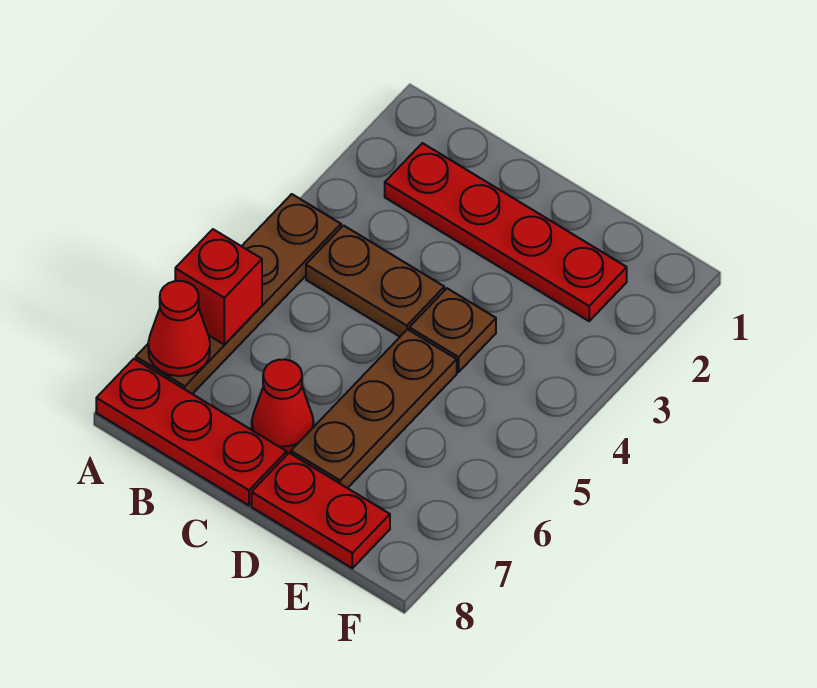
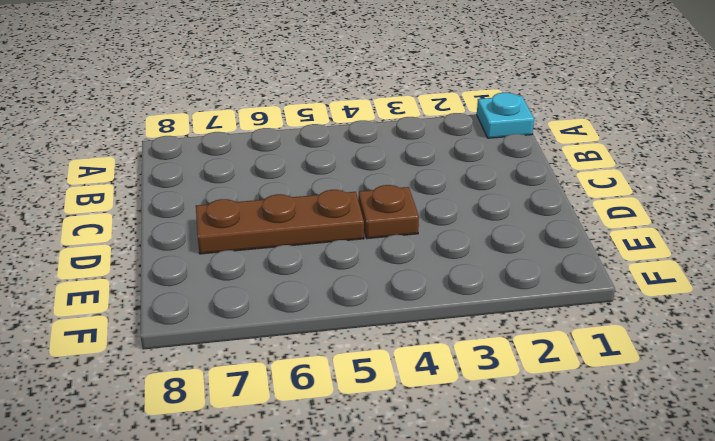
cyan 1x1 plate [477,93,534,138] -> none
none -> brown 1x4 plate [136,194,341,394]
none -> red 1x3 plate [96,359,287,505]

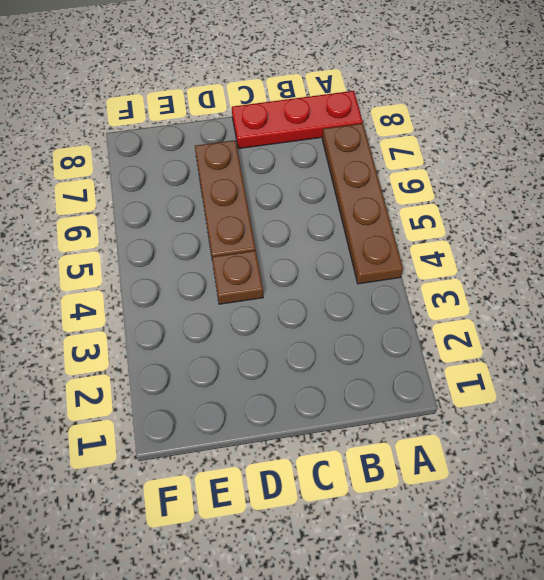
none -> red 1x4 plate [385,143,627,321]
none -> brown 1x2 plate [306,226,444,337]

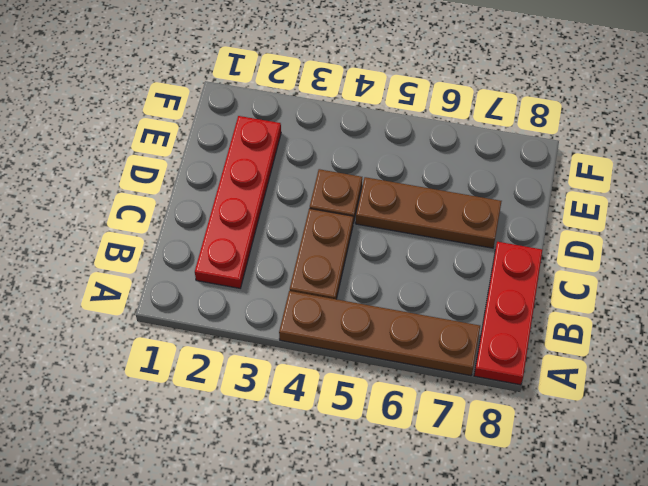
none -> red 1x1 cone [252,359,314,454]
none -> red 1x2 plate [252,453,390,568]

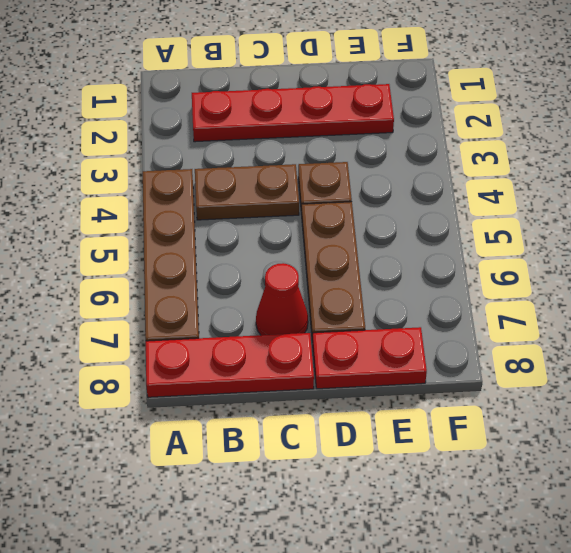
none -> red 1x1 brick [175,229,262,344]
none -> red 1x1 cone [148,281,210,376]

